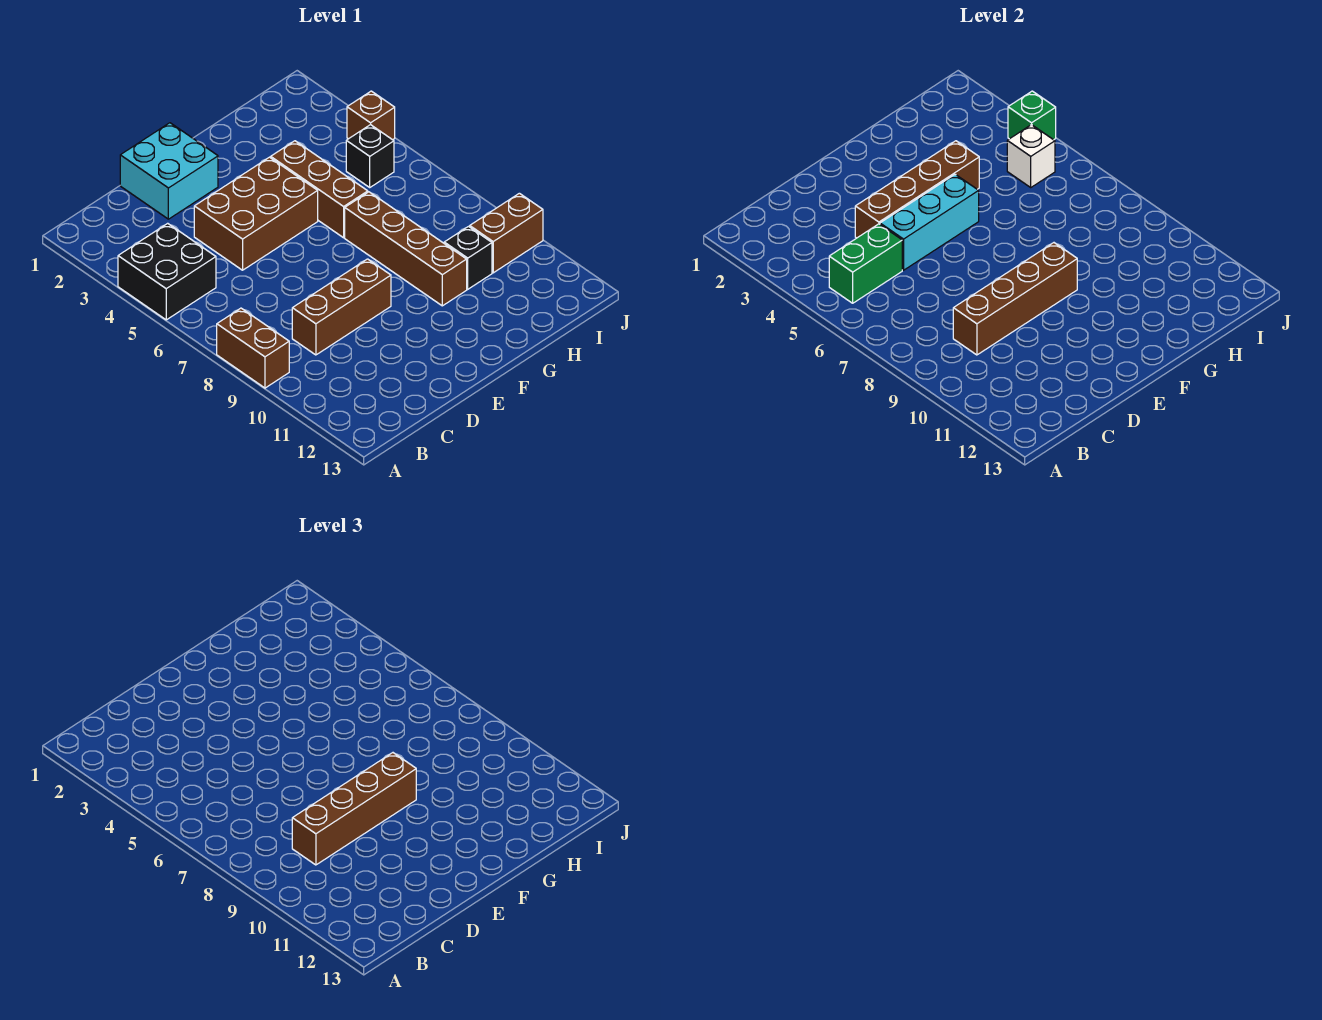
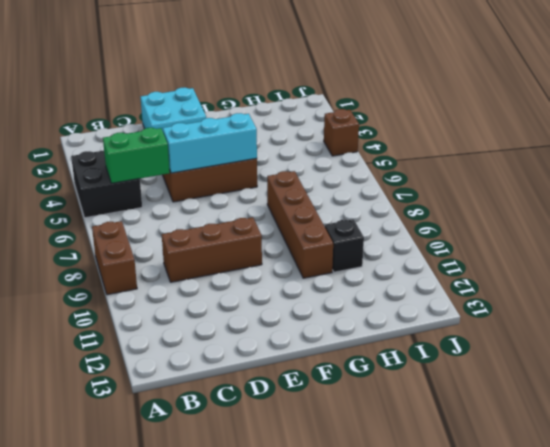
none -> brown 1x3 brick [271,141,368,238]
none -> black 1x1 brick [346,125,394,187]
none -> brown 1x2 brick [470,193,543,273]

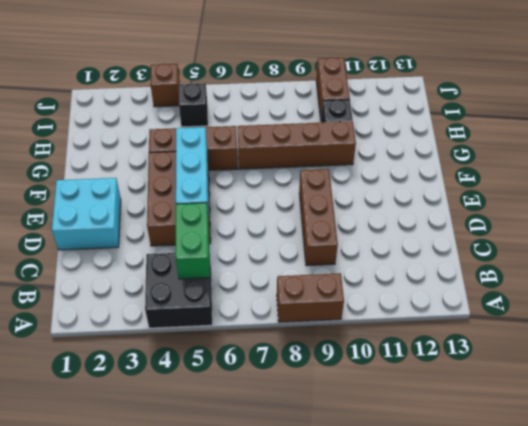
none -> brown 1x4 brick [953,243,1077,355]
none -> brown 1x4 brick [855,141,979,238]
none -> white 1x1 brick [1007,125,1055,187]

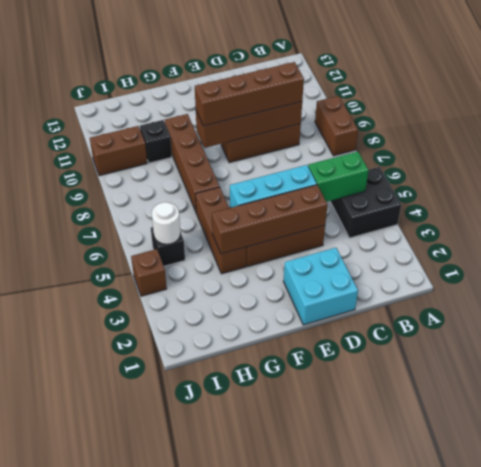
white 1x1 round brick [152,202,181,244] -> white 1x1 brick [1007,125,1055,187]
none -> green 1x1 brick [1008,91,1056,140]

